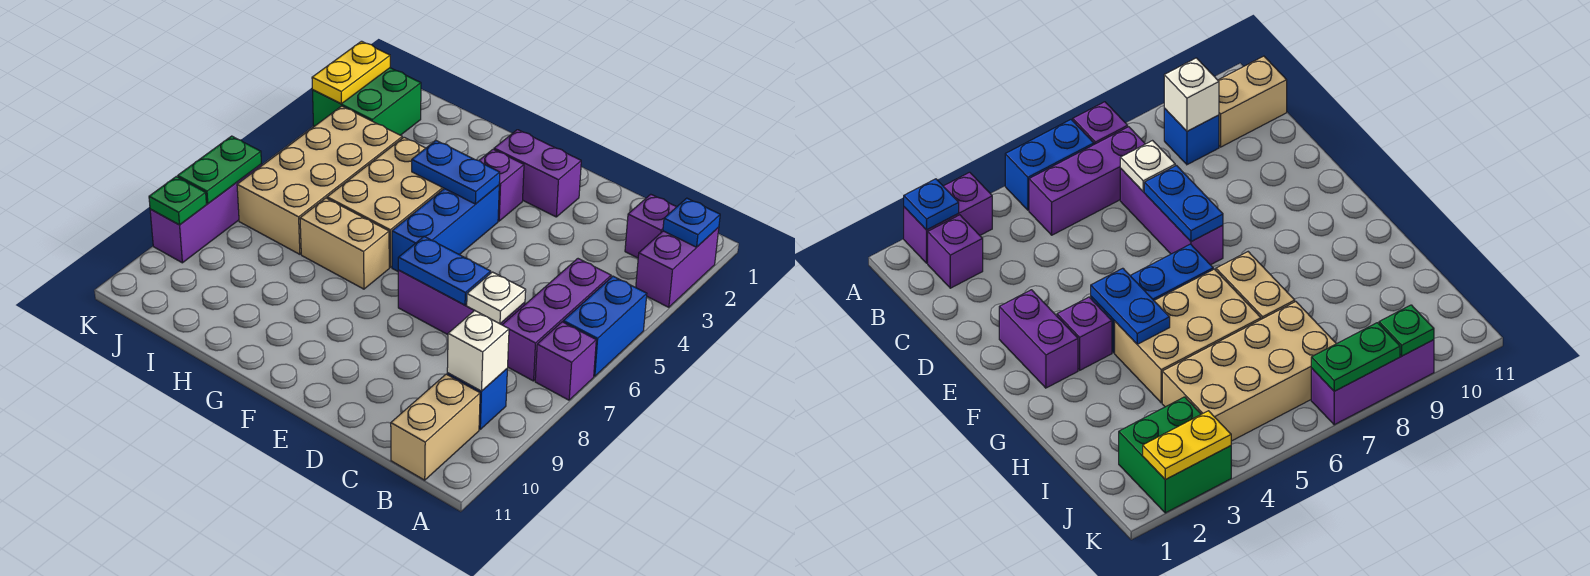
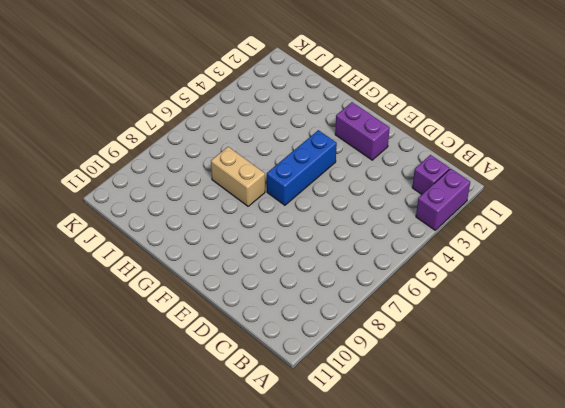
none -> blue 1x2 brick [563,276,647,376]
none -> purple 1x1 brick [535,322,596,400]
none -> purple 1x3 brick [502,259,611,381]

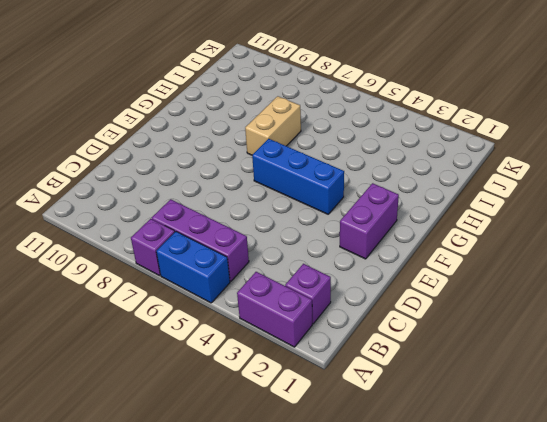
none -> blue 1x1 brick [447,369,507,429]
none -> tan 1x2 brick [391,374,480,480]
none -> purple 1x3 brick [398,270,525,335]

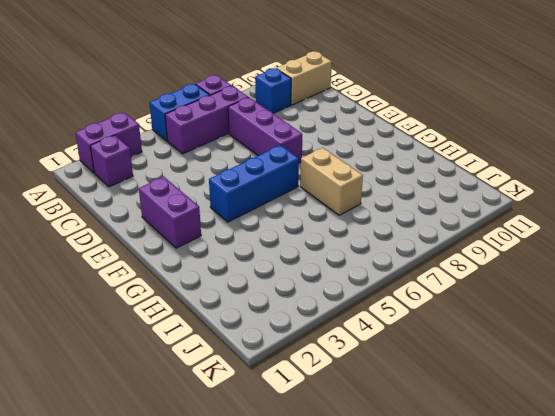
none -> purple 1x1 brick [479,149,524,221]
none -> tan 2x3 brick [327,137,444,267]
none -> tan 2x4 brick [237,106,402,254]

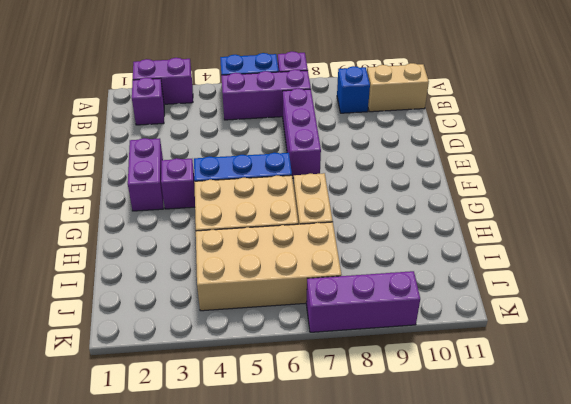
none -> green 2x2 brick [313,68,421,135]
none -> blue 1x1 plate [663,198,720,247]
none -> white 1x1 brick [447,311,509,391]

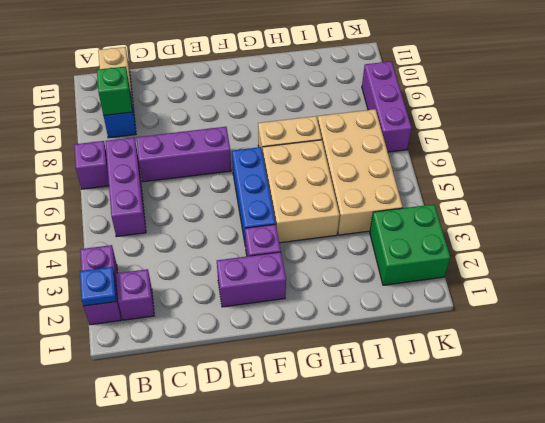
green 1x1 brick [97,67,132,115] -> white 1x1 brick [447,311,509,391]
none -> blue 1x2 brick [563,276,647,376]
none -> white 1x1 plate [467,272,526,324]
none -> blue 1x2 plate [398,237,491,305]

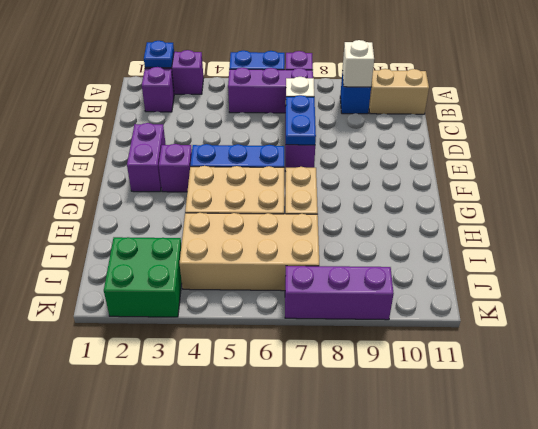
none -> blue 1x2 plate [412,141,500,204]
none -> yellow 1x2 plate [312,41,390,104]
none -> green 1x2 plate [178,136,261,203]

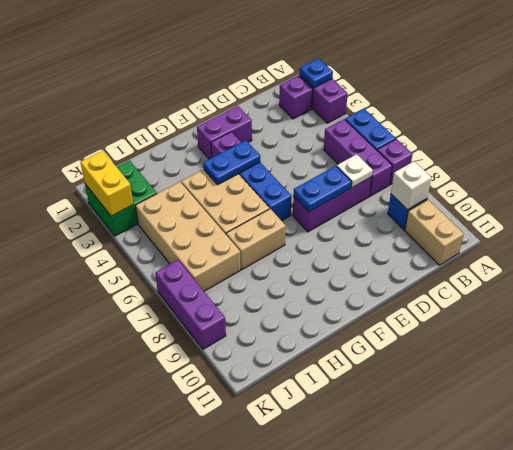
yellow 1x2 brick [81,151,133,216] -> yellow 1x2 plate [312,41,390,104]
none -> green 1x2 plate [178,136,261,203]
none -> green 1x1 plate [149,177,206,225]

